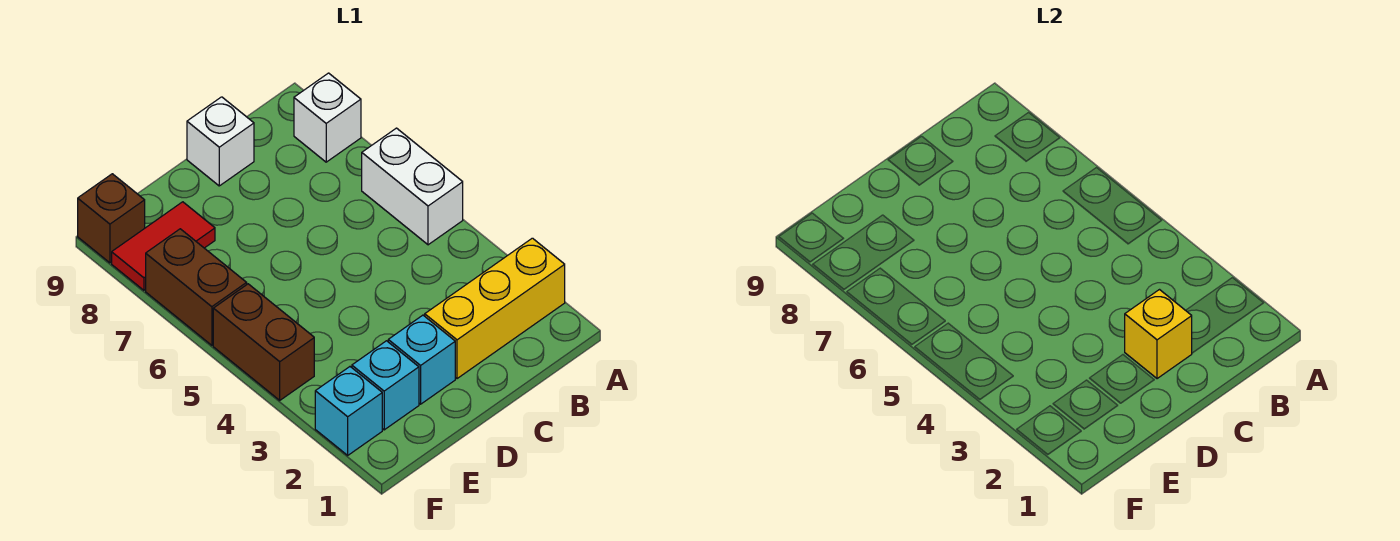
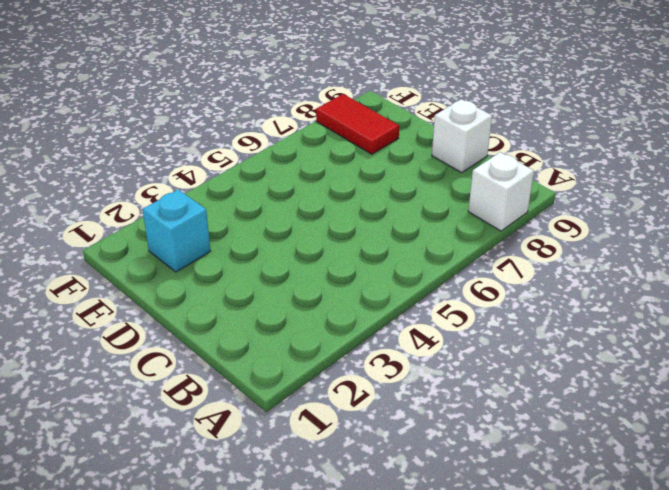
none -> yellow 1x3 brick [425,238,565,379]
none -> white 1x2 brick [362,128,463,245]
none -> cyan 1x1 brick [388,315,455,404]

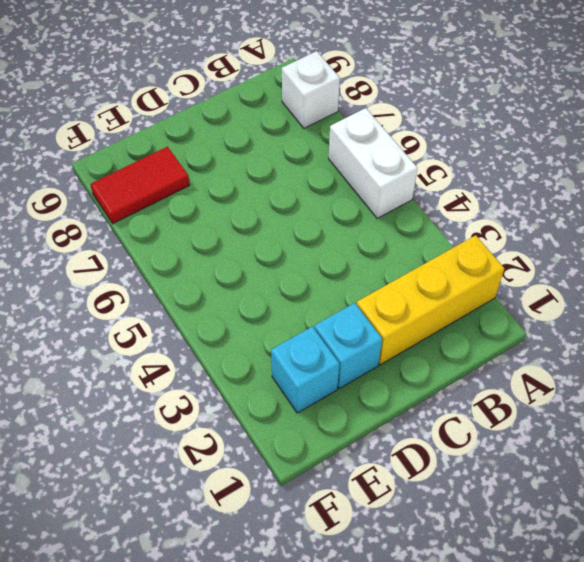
none -> white 1x1 brick [187,97,254,186]
none -> cyan 1x1 brick [315,367,382,455]
none -> brown 1x2 brick [213,284,314,400]

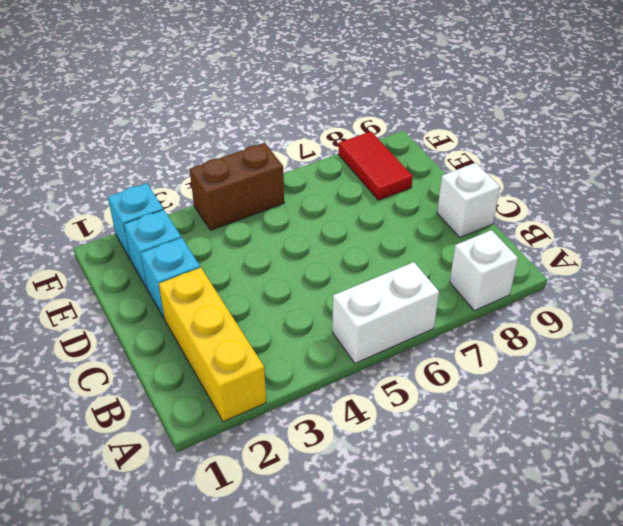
none -> brown 1x2 brick [146,229,247,345]
none -> brown 1x1 brick [78,174,145,263]
none -> yellow 1x1 brick [1125,290,1192,379]

